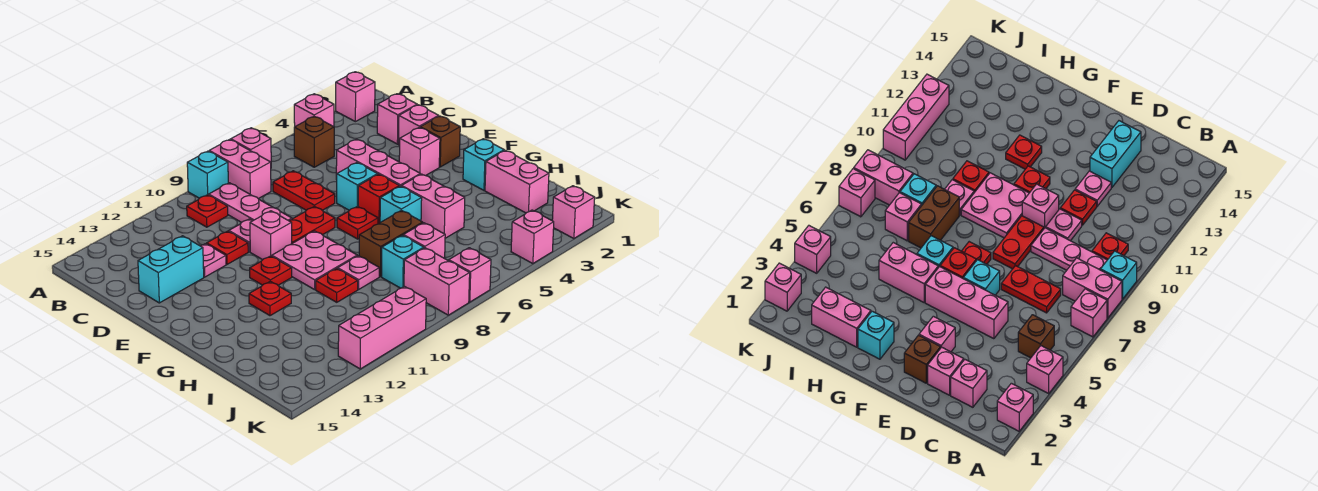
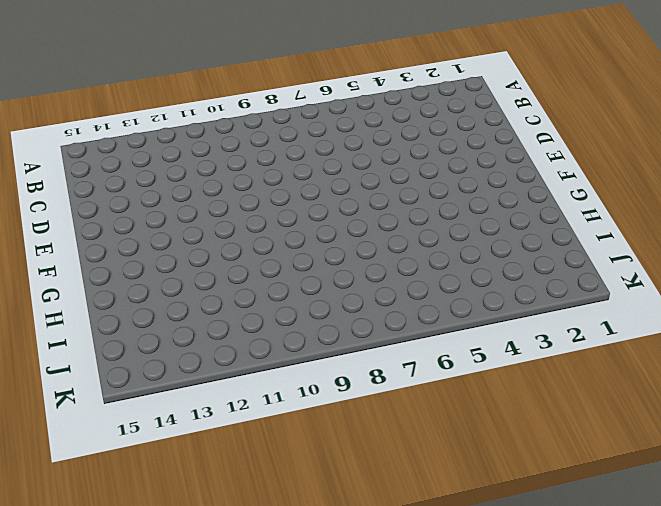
none -> pink 1x1 brick [336,72,375,122]
none -> pink 1x1 brick [294,94,334,127]
none -> pink 1x1 brick [231,128,271,162]
none -> pink 1x2 brick [209,139,271,199]

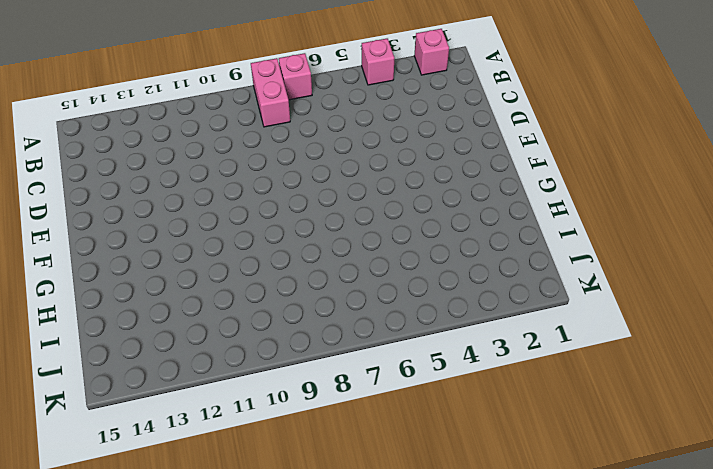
none -> cyan 1x1 brick [187,151,228,198]
none -> brown 1x1 brick [294,116,334,167]
none -> pink 1x3 plate [209,183,292,222]
none -> red 1x1 plate [187,195,228,227]

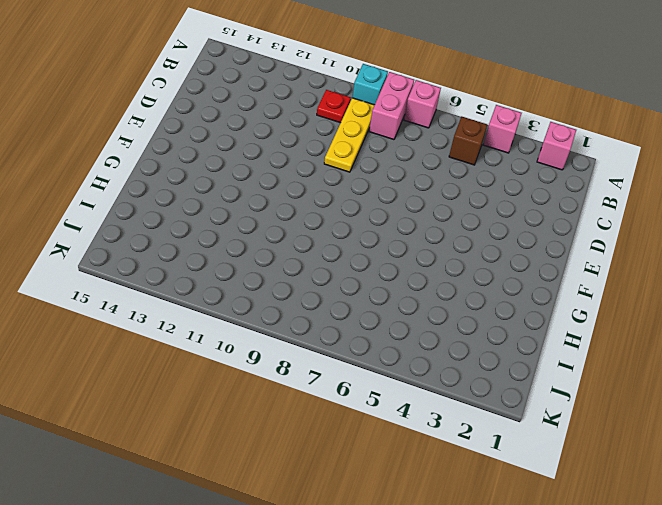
yellow 1x3 plate [324,98,374,172] -> pink 1x3 plate [209,183,292,222]
none -> pink 1x1 brick [377,94,417,144]
none -> red 1x2 plate [273,171,335,210]
none -> pink 1x1 brick [398,105,439,145]
none -> pink 1x3 brick [336,139,420,186]

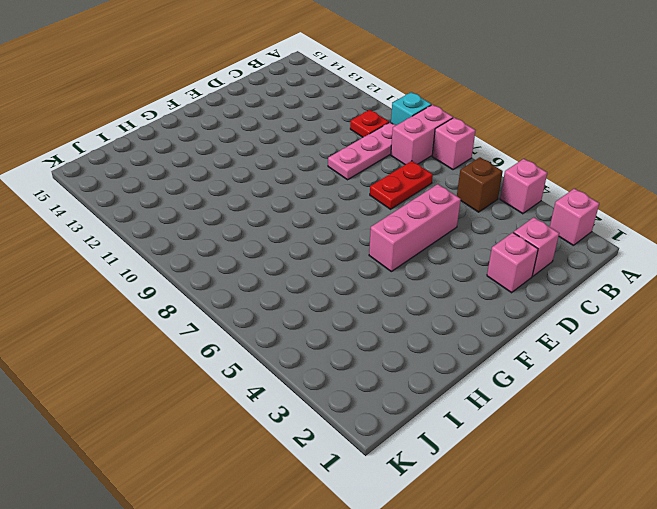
none -> pink 1x1 plate [229,219,253,252]
none -> red 1x1 plate [207,231,248,264]
none -> pink 1x1 plate [201,244,226,277]
none -> cyan 1x2 brick [138,236,204,303]

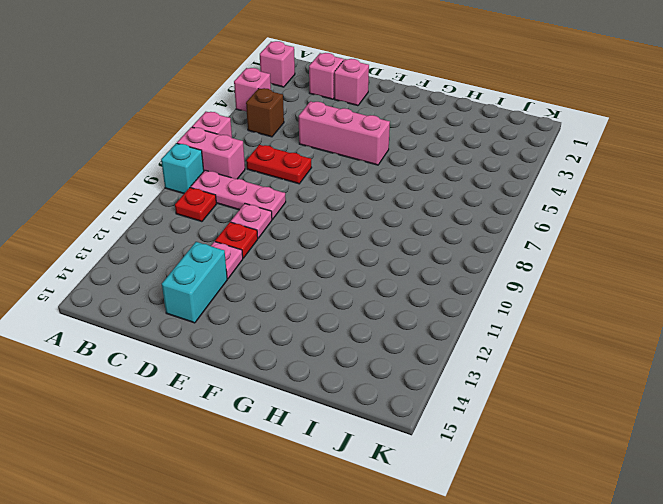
none -> brown 1x1 brick [420,116,460,167]
none -> pink 1x1 brick [399,127,440,176]
none -> cyan 1x1 brick [337,163,378,210]
none -> red 1x2 plate [289,206,335,243]

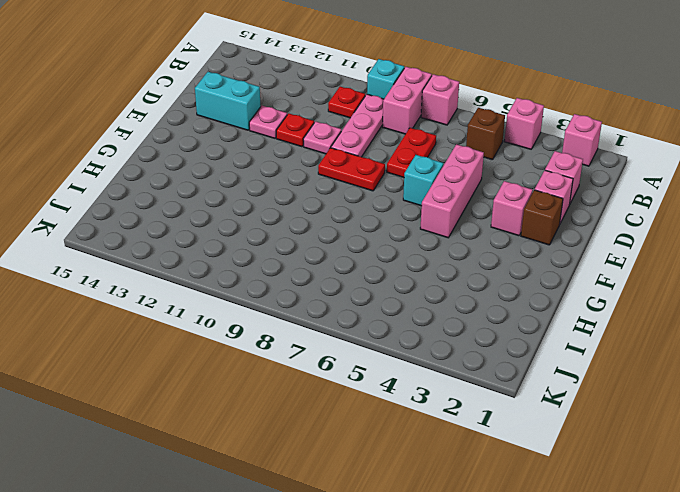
none -> pink 1x1 brick [250,211,292,260]
none -> red 1x1 brick [358,174,399,224]
none -> red 1x1 plate [337,206,378,239]
none -> pink 2x2 plate [272,231,357,290]

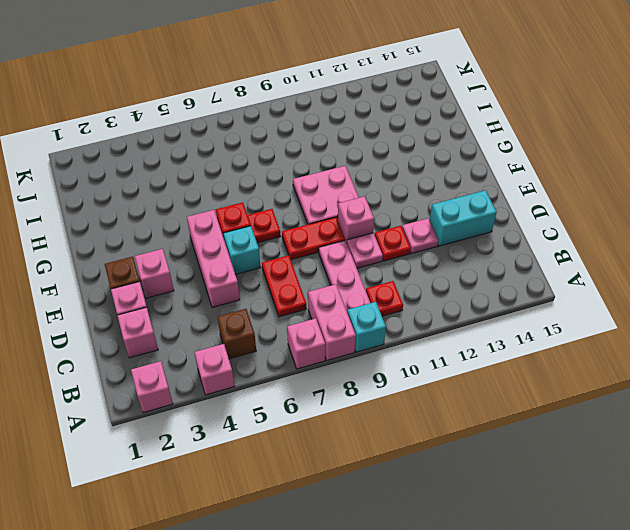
none -> red 1x1 plate [250,256,292,285]
none -> cyan 1x1 brick [463,139,504,190]
none -> pink 1x2 brick [402,174,465,238]
none -> cyan 1x1 brick [380,186,422,222]

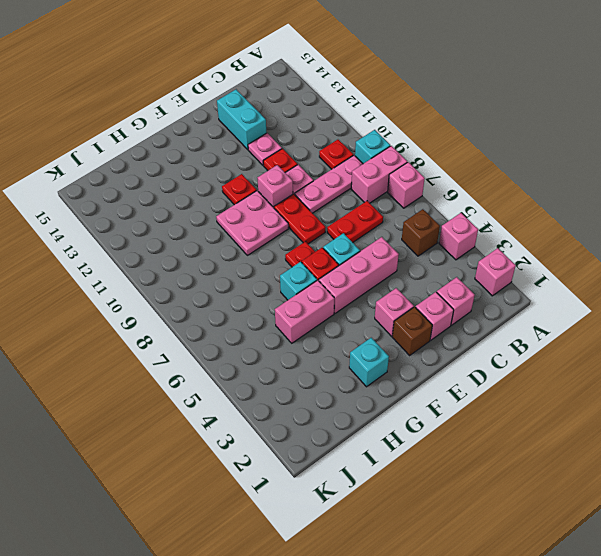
none -> red 1x1 plate [249,281,291,316]
none -> pink 1x2 brick [485,150,549,213]
none -> brown 1x2 brick [359,210,423,277]
none -> pink 1x1 plate [338,256,379,289]

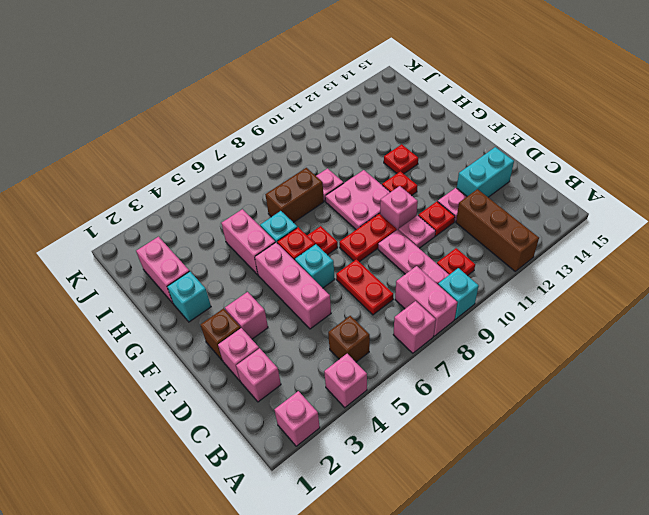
brown 1x3 brick [456,189,539,271] -> none
none -> red 1x1 plate [316,268,358,302]
none -> pink 1x1 brick [403,223,445,258]
none -> cyan 1x1 brick [381,235,424,288]
none -> pink 1x2 brick [404,248,470,315]

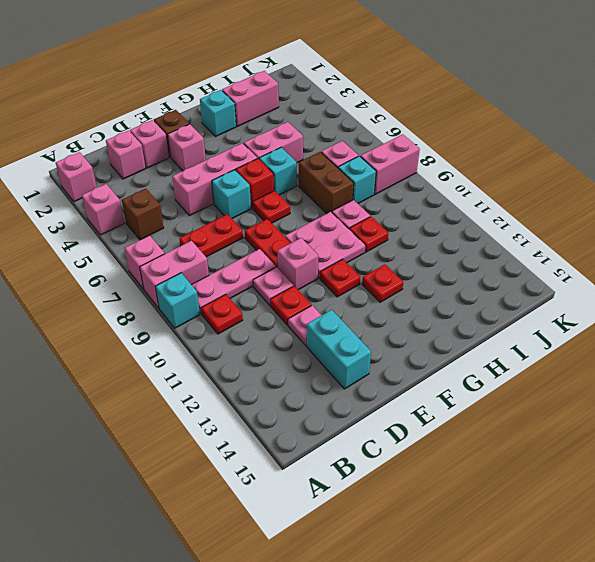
none -> pink 1x1 brick [552,186,595,239]
none -> pink 1x1 brick [511,210,554,264]
none -> pink 1x1 brick [449,248,491,302]
none -> pink 1x3 brick [338,286,426,369]

